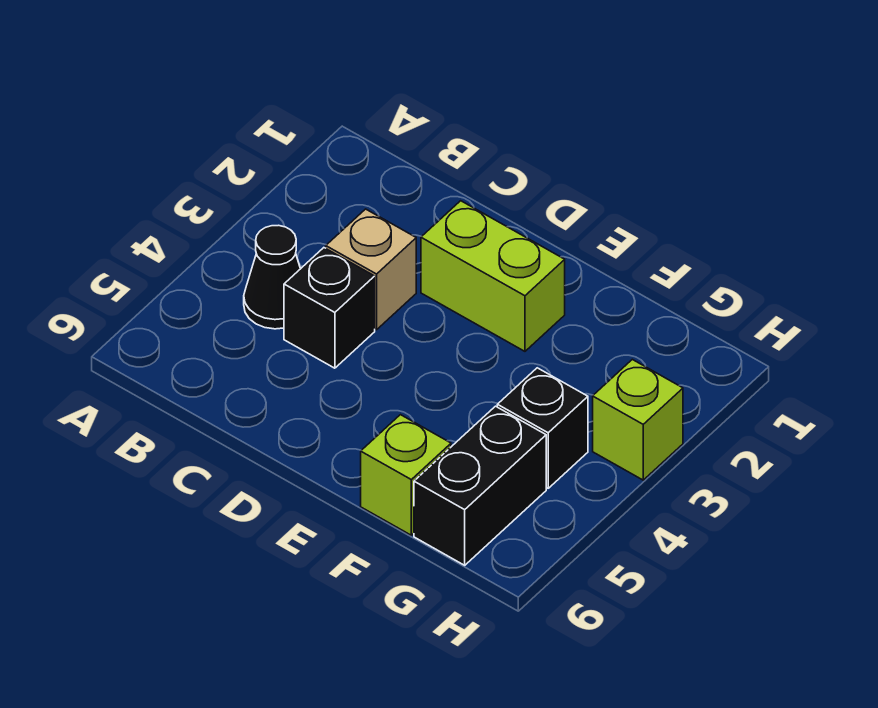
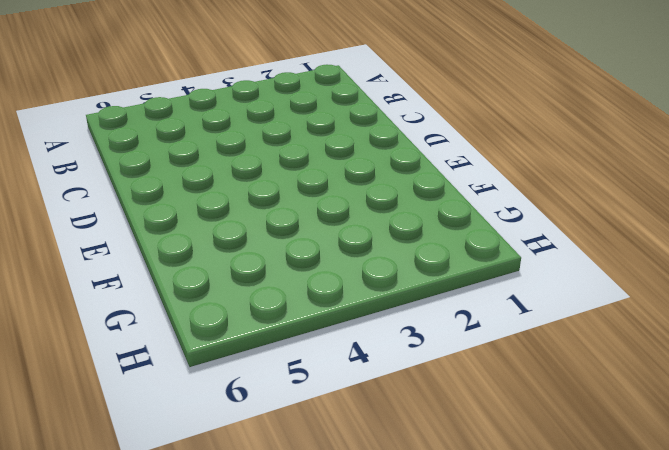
none -> black 1x1 cone [244,225,300,329]
none -> tan 1x1 brick [326,209,416,330]

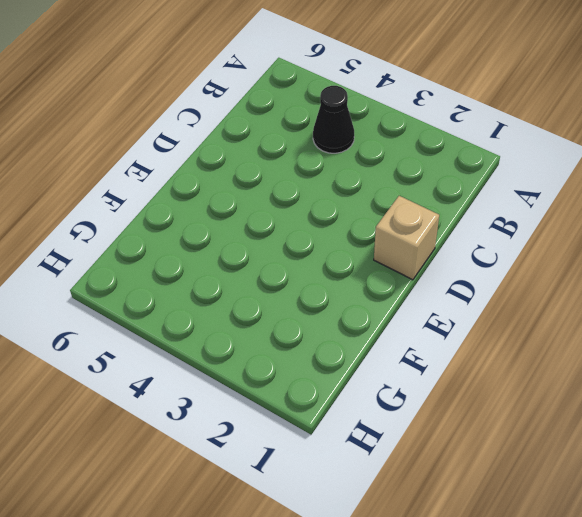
tan 1x1 brick [374,196,439,280] -> tan 1x1 brick moved to [326,209,416,330]
none -> black 1x1 brick [284,248,375,368]
none -> lime 1x2 brick [421,201,565,351]

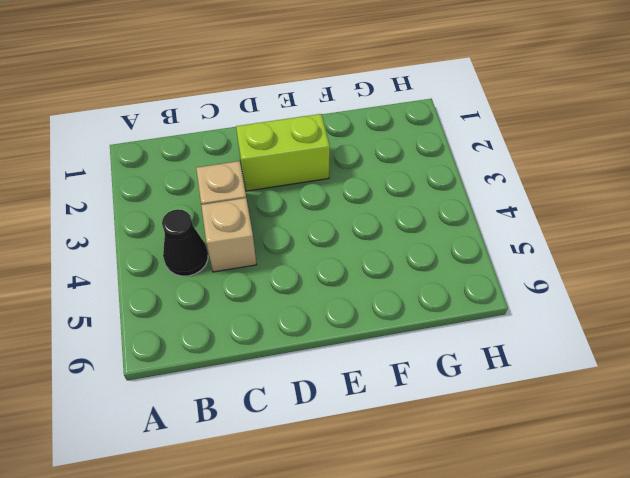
tan 1x1 brick [201,198,257,272] -> black 1x1 brick [284,248,375,368]
none -> lime 1x1 brick [361,415,451,535]
none -> black 1x1 brick [497,368,588,488]

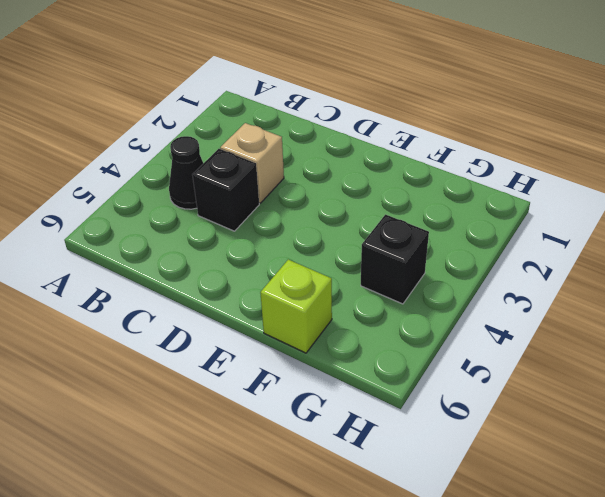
none -> lime 1x2 brick [421,201,565,351]
none -> black 1x2 brick [414,406,546,565]

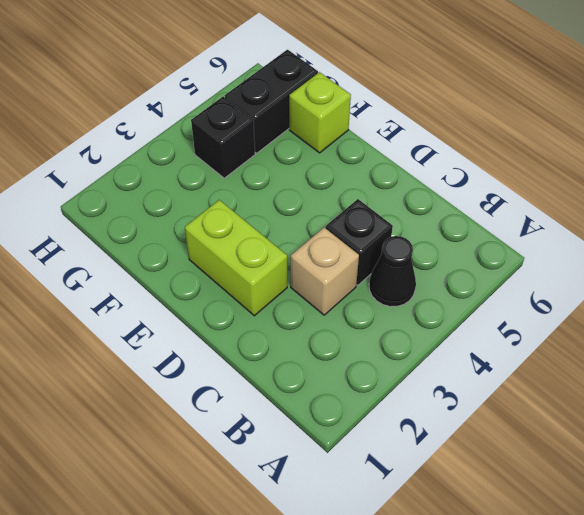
none -> lime 1x1 brick [593,359,683,480]

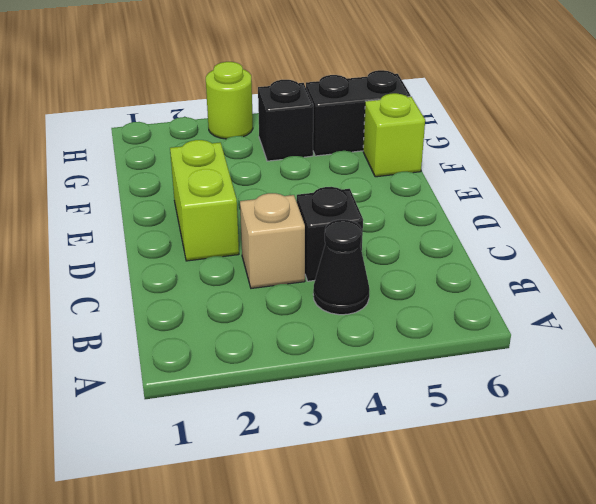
lime 1x1 round brick [206,62,253,139] -> lime 1x1 brick [593,359,683,480]

